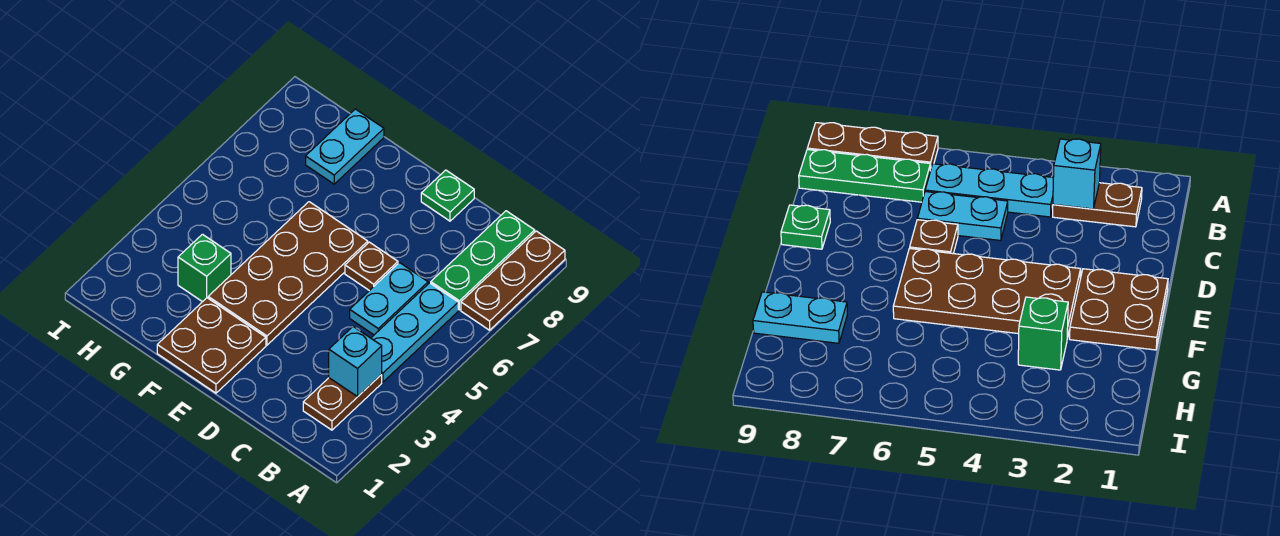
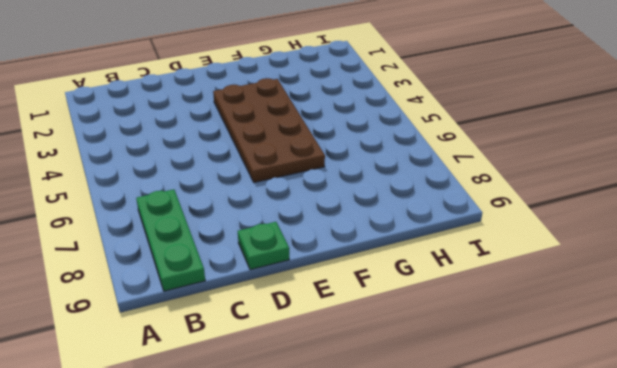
none -> brown 1x3 plate [461,231,565,330]
none -> brown 1x2 plate [303,374,382,430]
none -> cyan 1x3 plate [371,283,458,382]

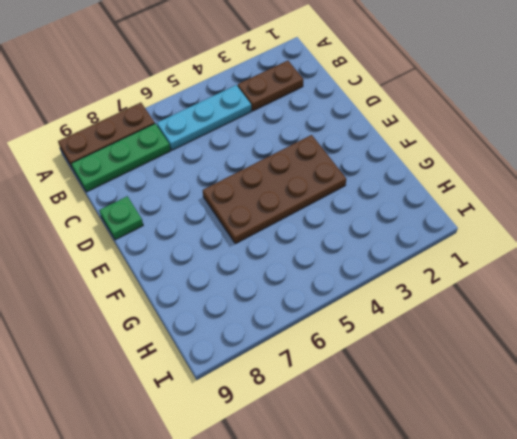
none -> cyan 1x2 plate [350,263,428,335]
none -> brown 1x1 plate [345,242,398,291]
none -> brown 2x2 plate [157,298,266,393]

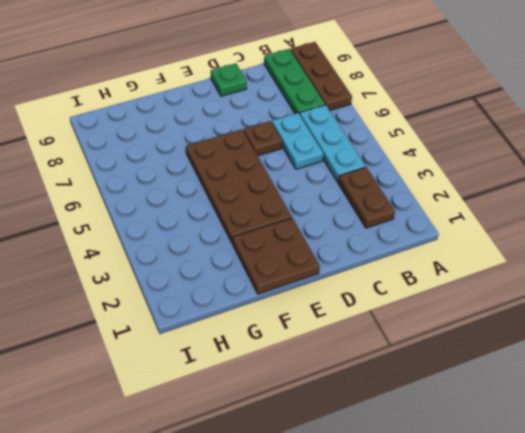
none -> green 1x1 brick [178,234,231,302]
none -> cyan 1x2 plate [306,109,384,184]
none -> cyan 1x1 brick [329,327,382,397]

